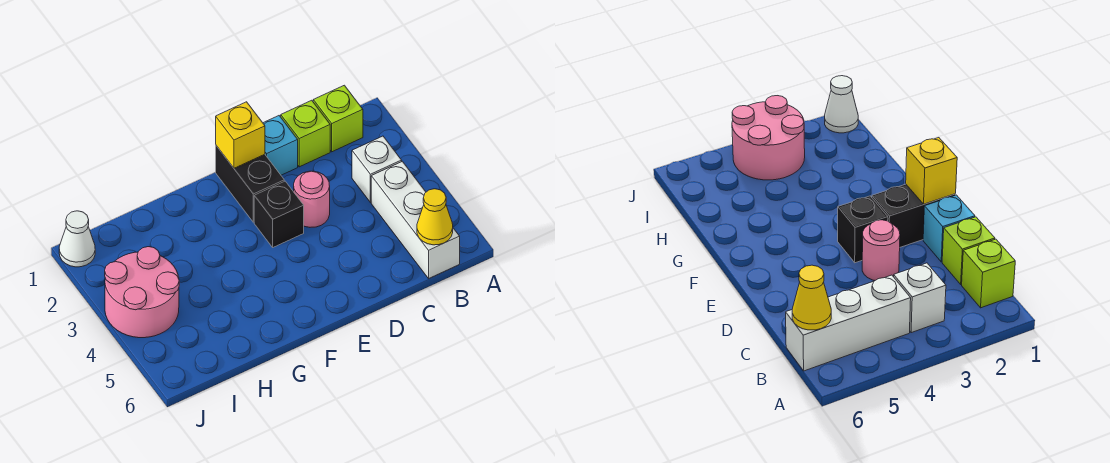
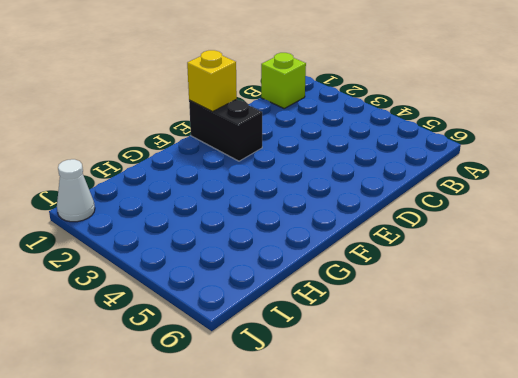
none -> white 1x1 brick [352,136,402,203]
none -> white 1x3 brick [371,161,460,278]
none -> lime 1x1 brick [281,100,330,167]

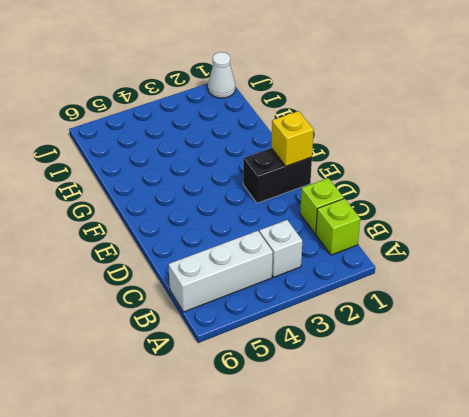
none -> cyan 1x1 brick [263,116,298,175]
none -> pink 1x1 round brick [294,171,330,227]
none -> black 1x1 brick [254,181,304,247]

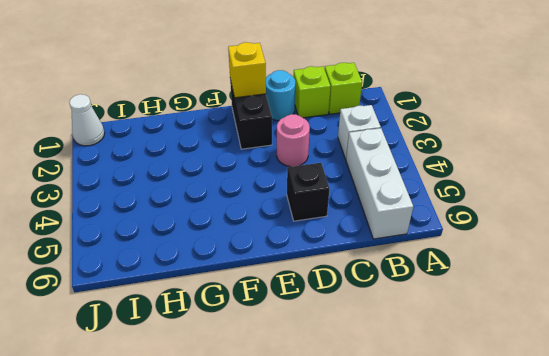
cyan 1x1 round brick [266,70,295,121] -> cyan 1x1 brick [263,116,298,175]
black 1x1 brick [287,163,329,221] -> black 1x1 brick moved to [254,181,304,247]
none -> pink 2x2 round brick [105,247,179,338]
none -> yellow 1x1 cone [417,189,453,245]

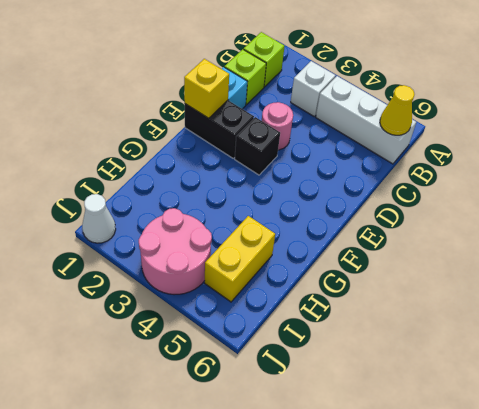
yellow 1x2 brick [205,216,275,302] -> none

